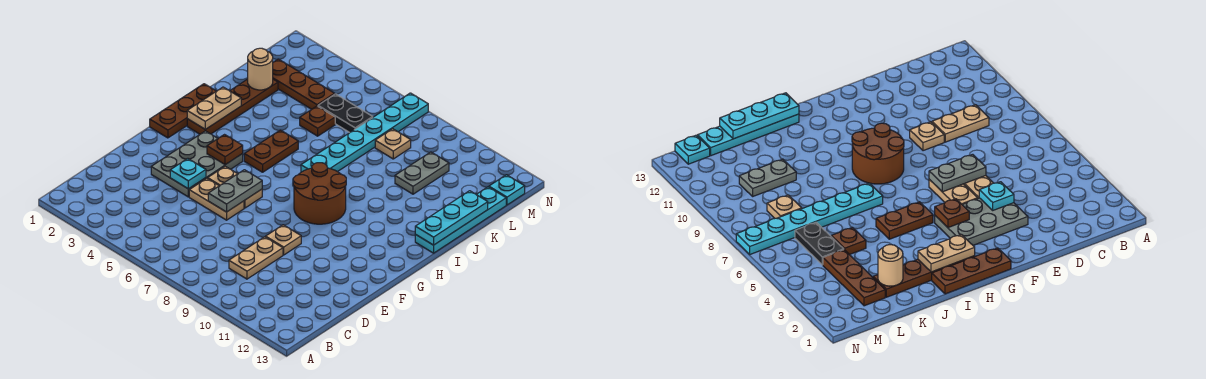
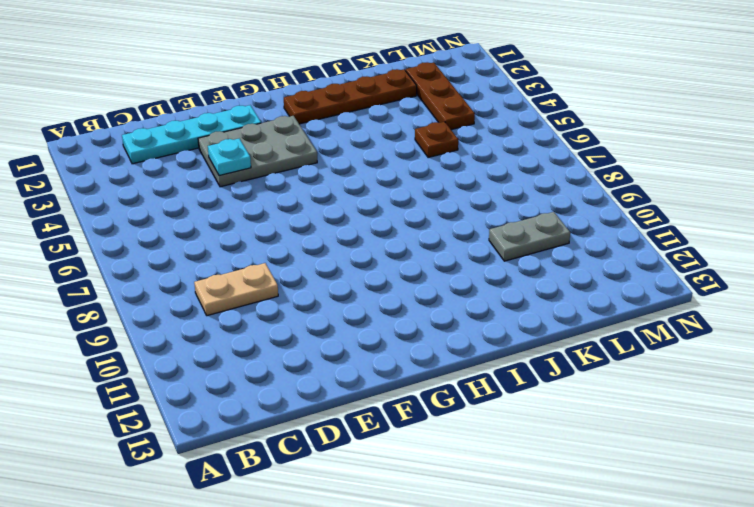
cyan 1x4 plate [122,105,261,164] -> cyan 1x4 plate moved to [415,187,506,253]
none -> tan 1x2 plate [189,178,244,220]
none -> tan 1x1 plate [266,225,301,255]
none -> tan 1x2 plate [208,166,262,208]

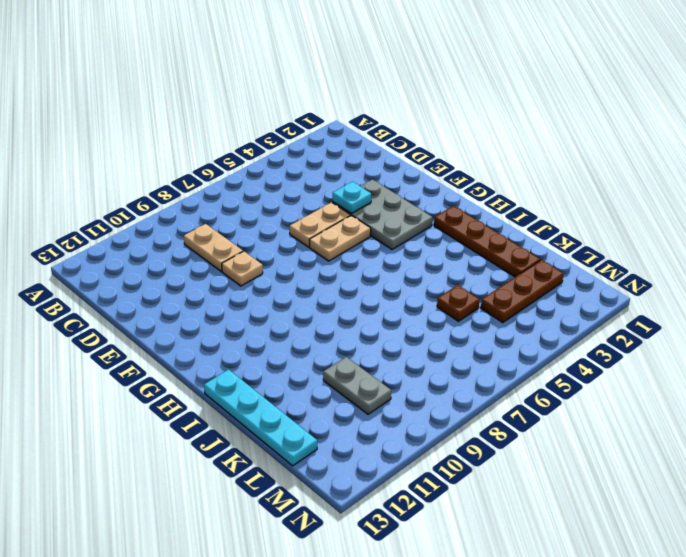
none -> brown 1x3 plate [150,84,216,138]
none -> brown 2x2 round brick [293,163,346,224]
none -> brown 1x2 plate [244,130,298,172]

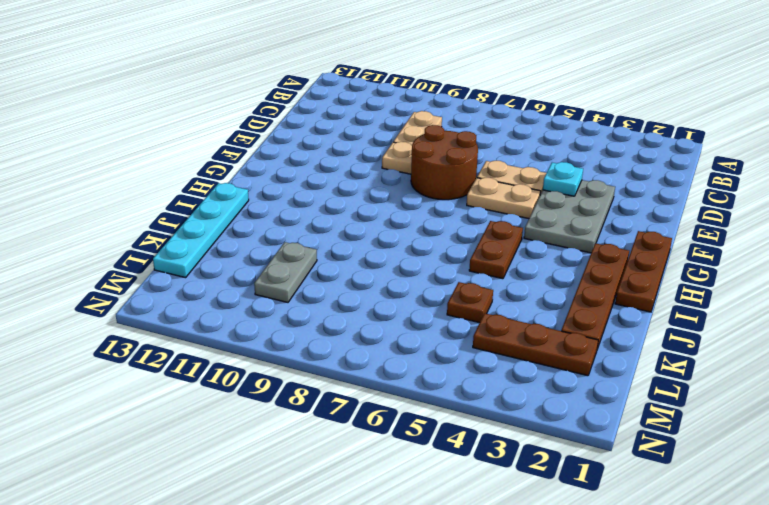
brown 2x2 round brick [411,125,478,200] -> brown 2x2 round brick moved to [293,163,346,224]
none -> cyan 1x6 plate [301,93,428,172]
none -> black 1x2 plate [318,94,373,132]
none -> tan 1x1 plate [375,129,411,159]

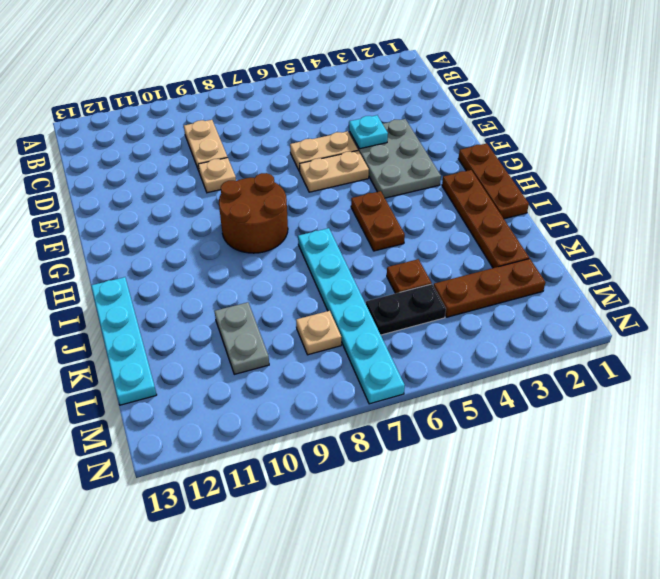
none -> cyan 1x1 plate [489,175,525,205]
none -> grey 1x2 plate [208,170,262,212]
none -> brown 1x1 plate [207,135,243,165]

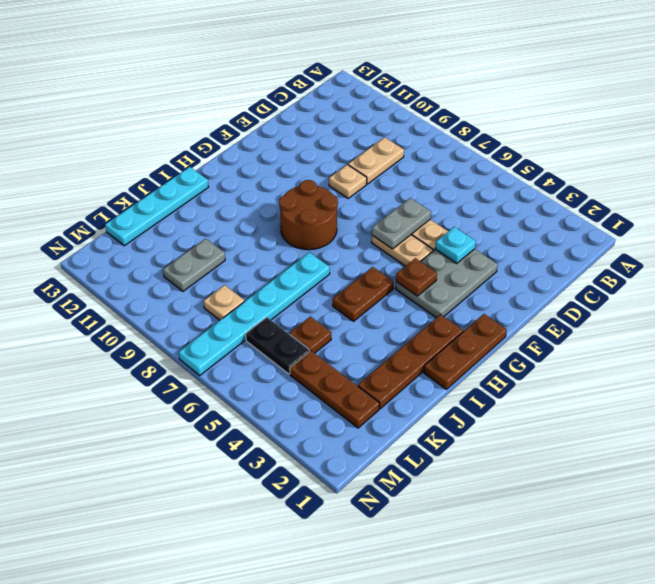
none -> cyan 1x1 plate [489,175,525,205]
none -> tan 1x2 plate [187,87,241,129]
none -> cyan 1x3 plate [415,191,488,245]

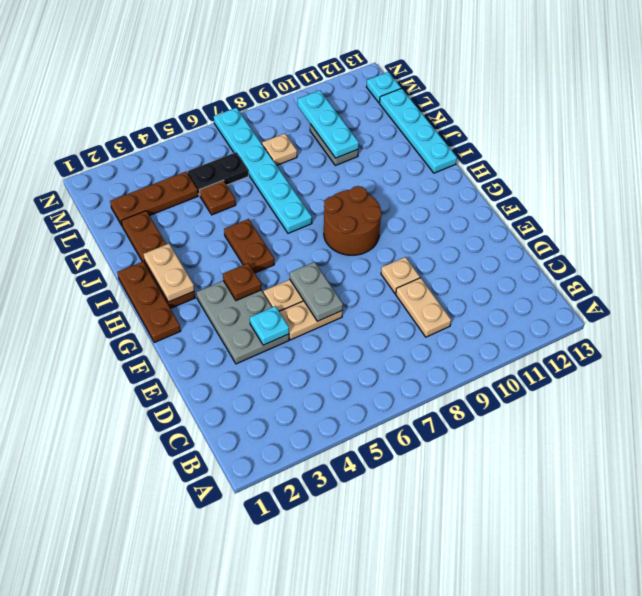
cyan 1x3 plate [298,90,359,158] -> cyan 1x3 plate moved to [415,191,488,245]
none -> tan 1x1 round brick [248,48,273,90]

